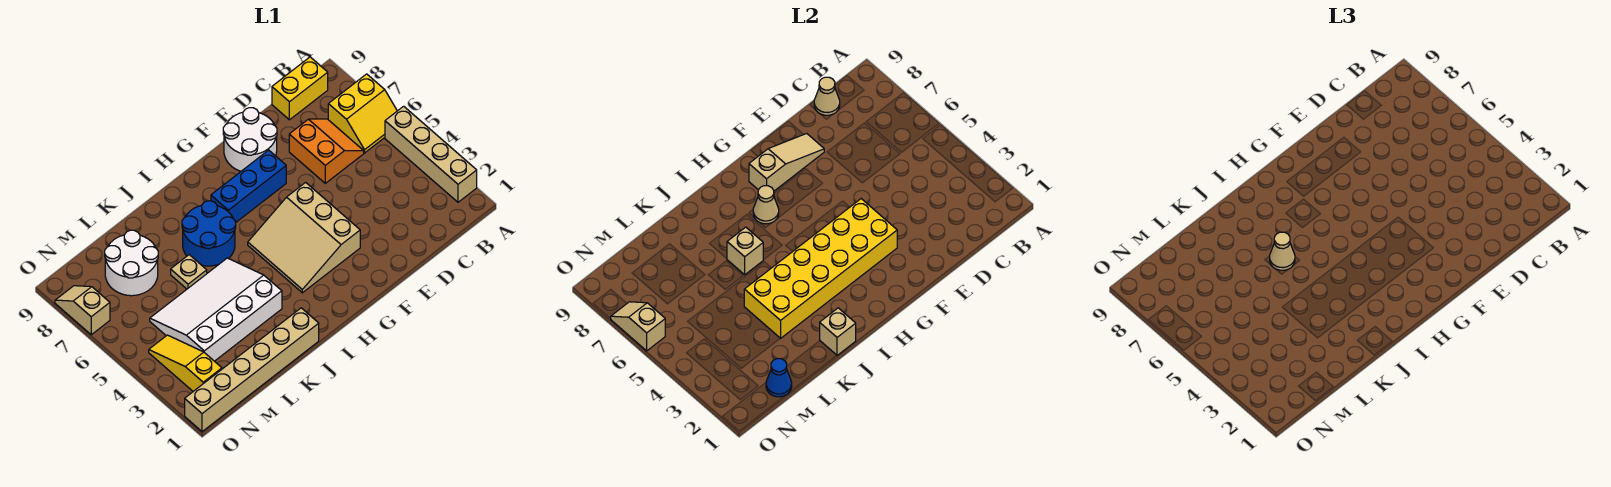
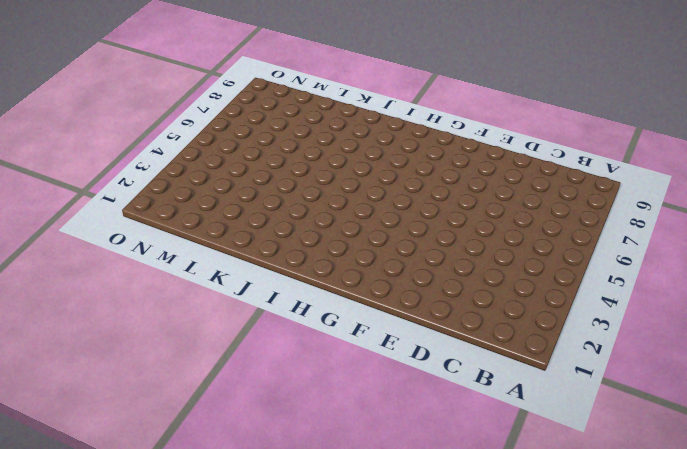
none -> tan 1x4 brick [385,106,477,202]
none -> yellow 2x2 slope [328,74,397,153]
none -> yellow 1x2 brick [272,57,328,120]

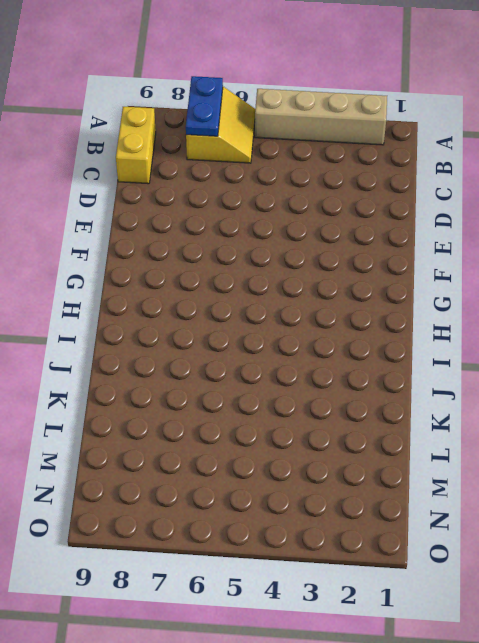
blue 1x2 plate [186,76,223,136] -> none
none -> orange 2x2 slope [289,119,364,183]
none -> white 2x2 round brick [223,108,277,171]
none -> tan 3x3 slope [248,182,360,293]

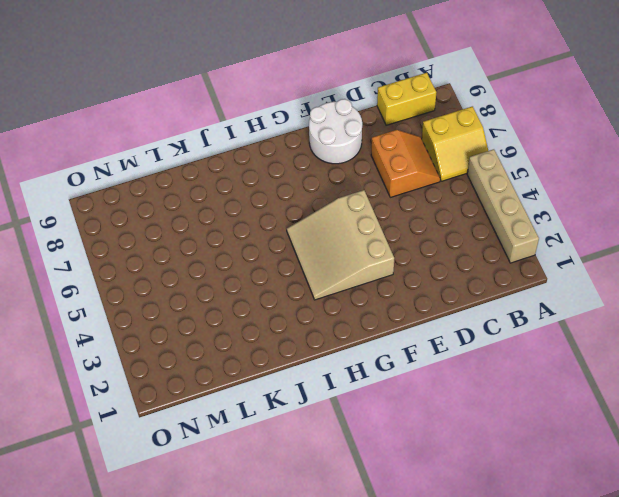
none -> blue 1x3 brick [211,150,286,222]
none -> blue 2x2 round brick [182,201,236,266]
none -> tan 1x6 brick [185,308,319,432]

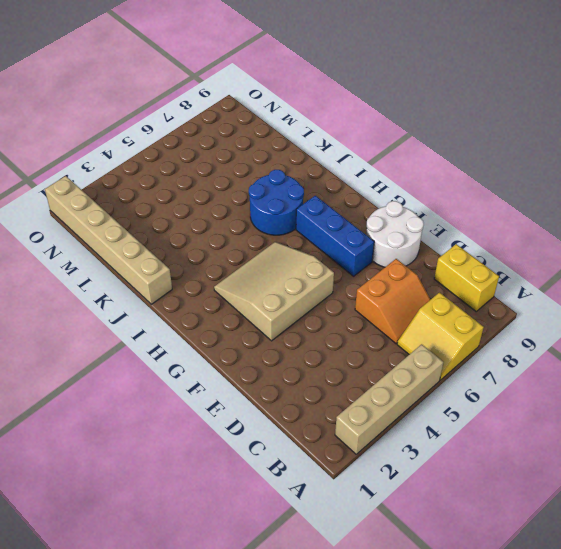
none -> white 3x4 slope [150,258,282,361]
none -> tan 1x1 plate [171,255,207,289]
none -> white 2x2 round brick [105,230,158,296]

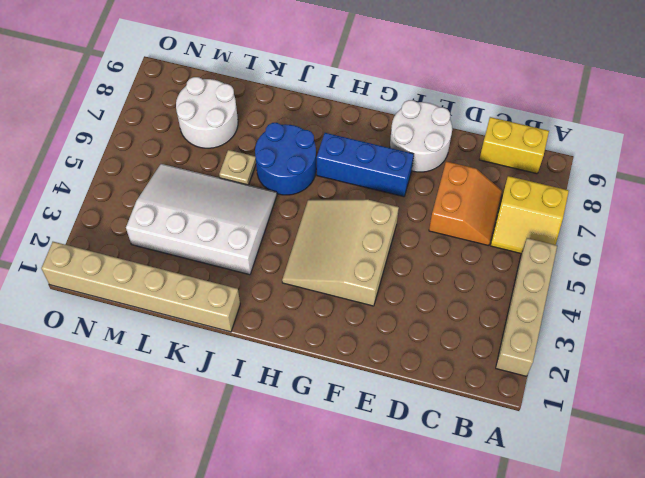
none -> yellow 1x3 slope [149,335,222,391]
none -> tan 1x2 slope [55,286,110,335]
none -> tan 1x1 cone [814,77,840,115]

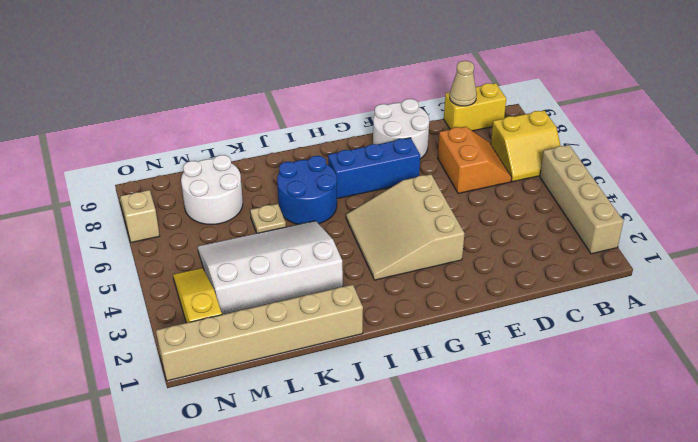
none -> tan 1x3 slope [749,134,824,191]
none -> yellow 2x6 brick [744,199,897,338]
none -> tan 1x1 cone [753,186,779,224]

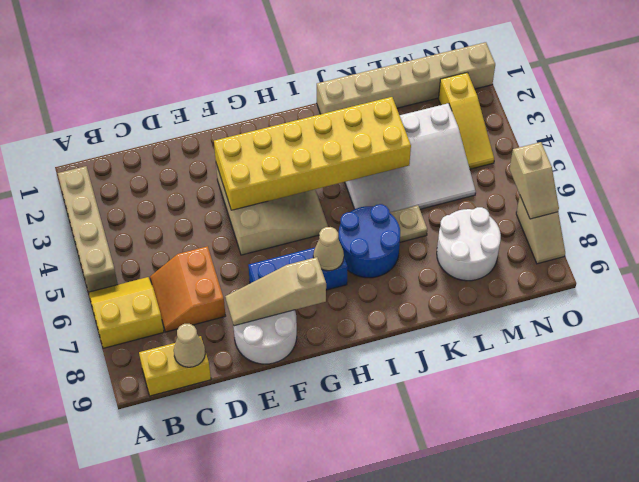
none -> tan 1x1 brick [820,308,856,355]
none -> tan 1x1 brick [727,227,763,275]
none -> blue 1x1 cone [766,359,792,397]

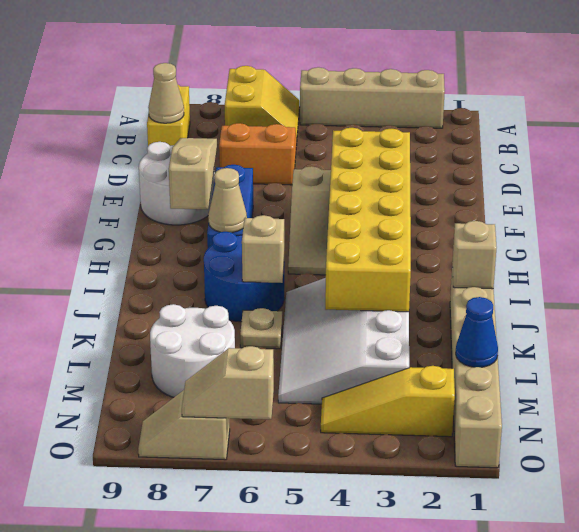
none -> tan 1x1 cone [1270,232,1295,270]

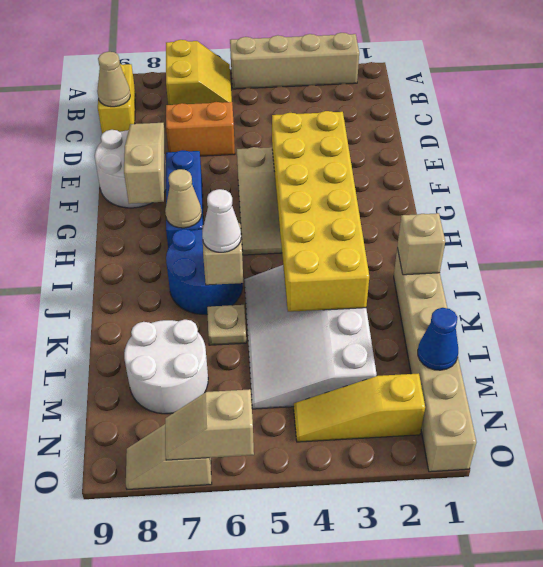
white 1x1 cone [202,189,241,252] -> tan 1x1 cone [1270,232,1295,270]

